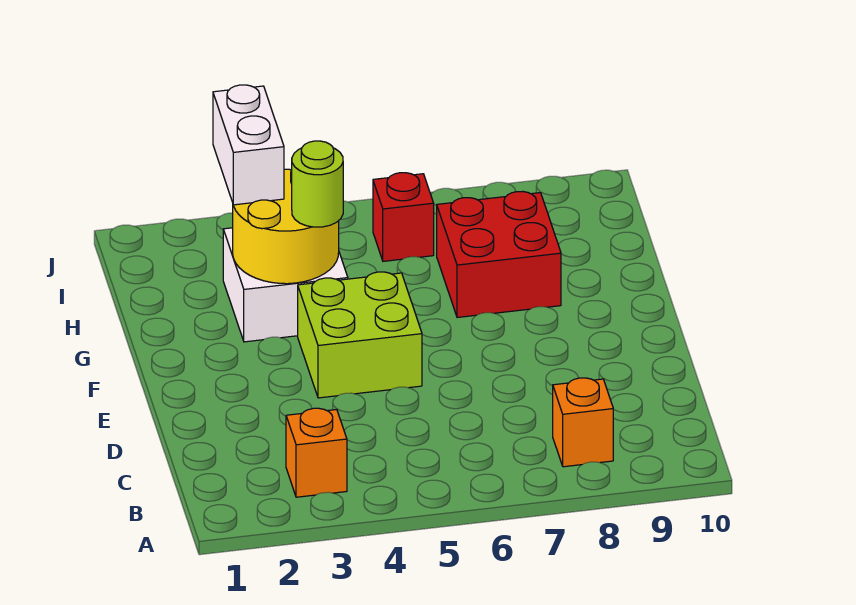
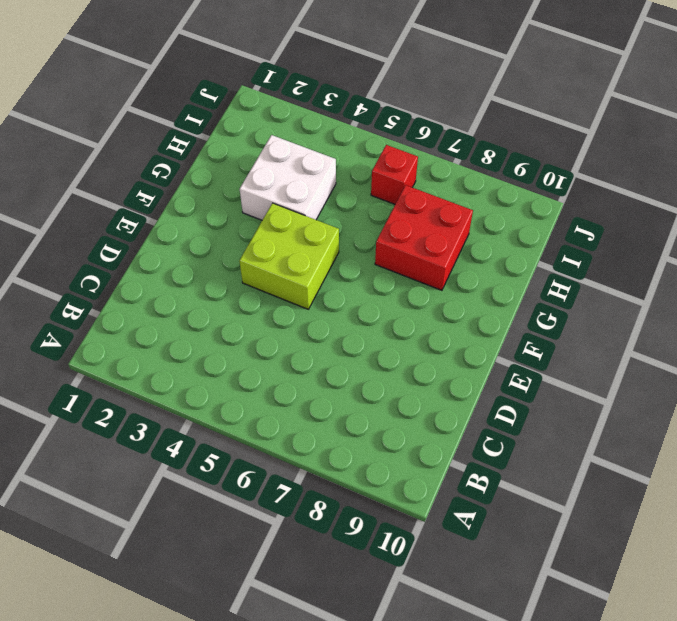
none -> orange 1x1 brick [286,408,347,497]
none -> orange 1x1 brick [553,378,613,467]

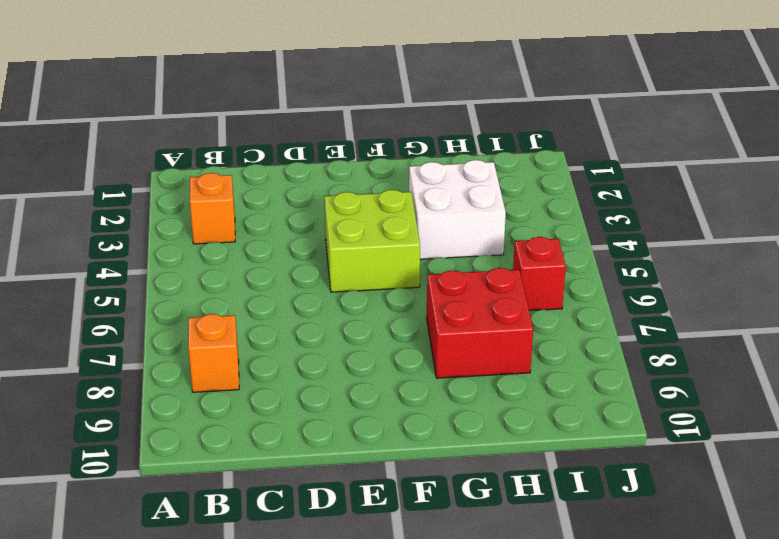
none -> yellow 2x2 round brick [233,169,339,284]
none -> lime 1x1 round brick [292,141,343,227]

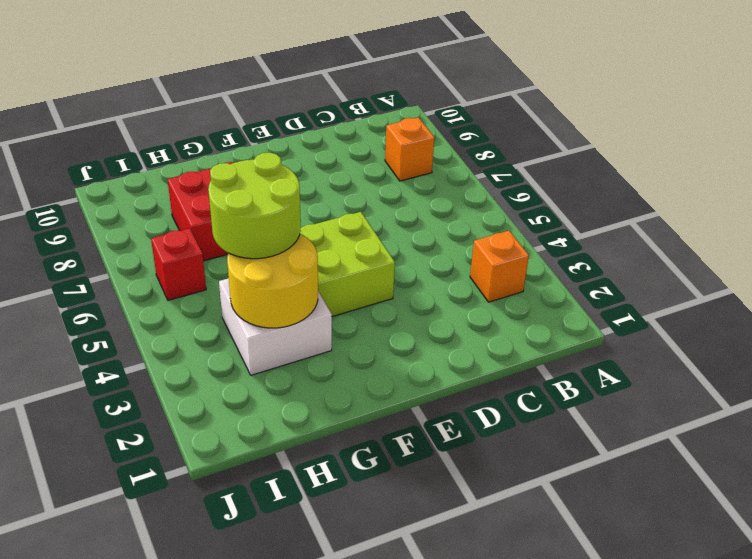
lime 2x2 round brick [208,153,301,259] -> lime 1x1 round brick [292,141,343,227]
none -> white 1x2 brick [213,85,284,205]

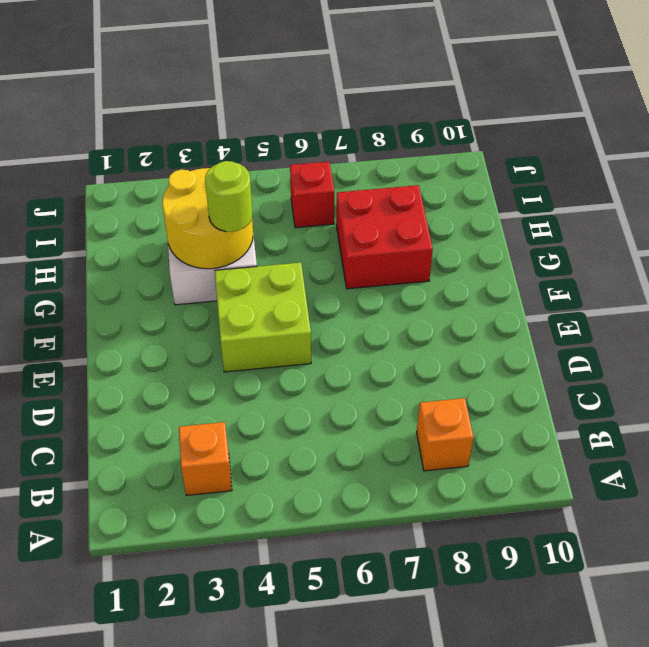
none -> white 1x2 brick [213,85,284,205]

